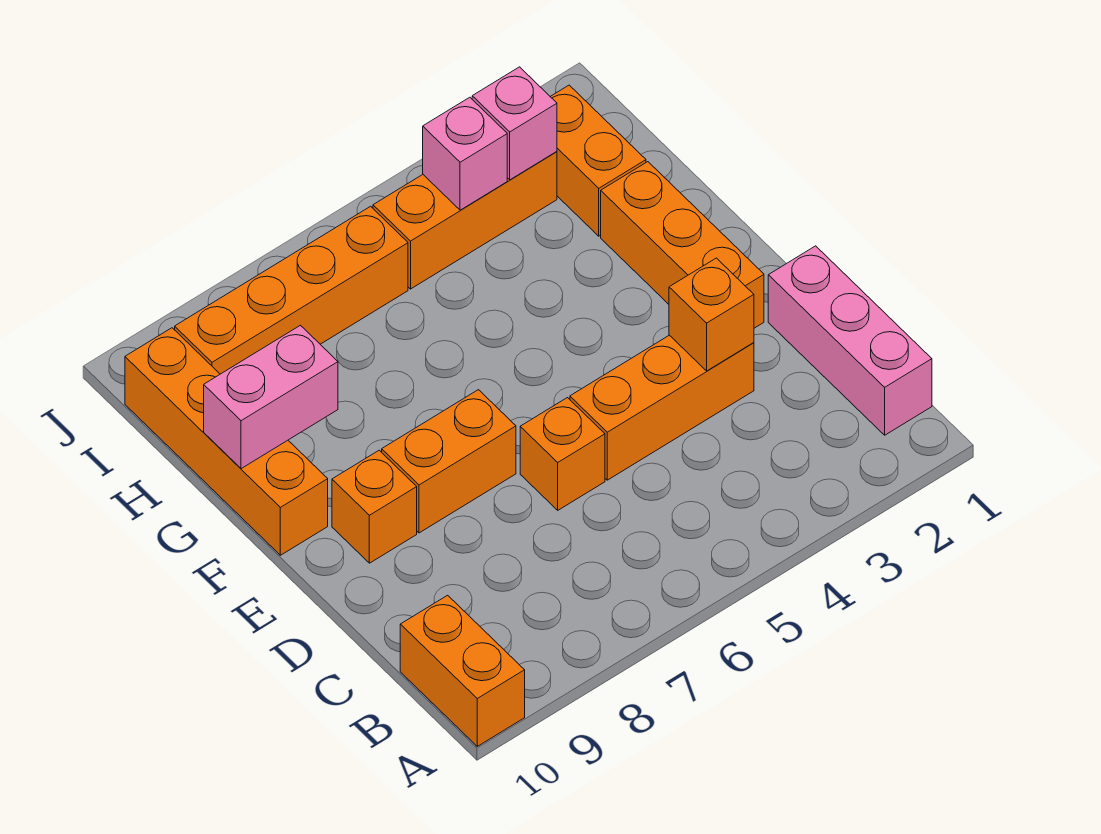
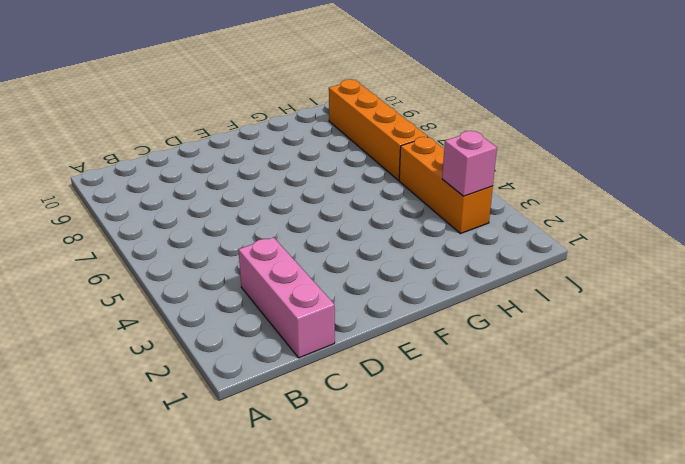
pink 1x3 brick [238,237,335,358] -> pink 1x3 brick turned to [768,246,932,435]
none -> orange 1x2 brick [400,595,525,746]
none -> orange 1x3 brick [570,335,754,480]
none -> orange 1x1 brick [520,398,605,510]

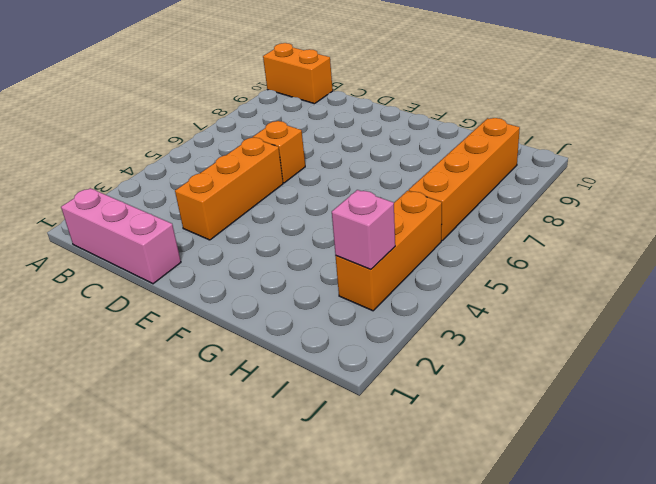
none -> orange 1x3 brick [601,162,764,328]
none -> orange 1x2 brick [382,390,516,533]
none -> orange 1x1 brick [332,450,417,563]

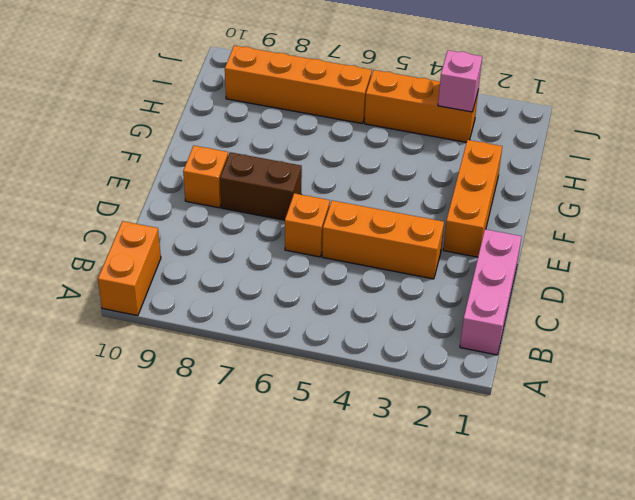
brown 1x2 brick [220,152,302,220] -> orange 1x2 brick [382,390,516,533]
none -> orange 1x4 brick [125,328,328,555]
none -> orange 1x2 brick [550,85,646,236]
none -> orange 1x1 brick [669,258,754,371]

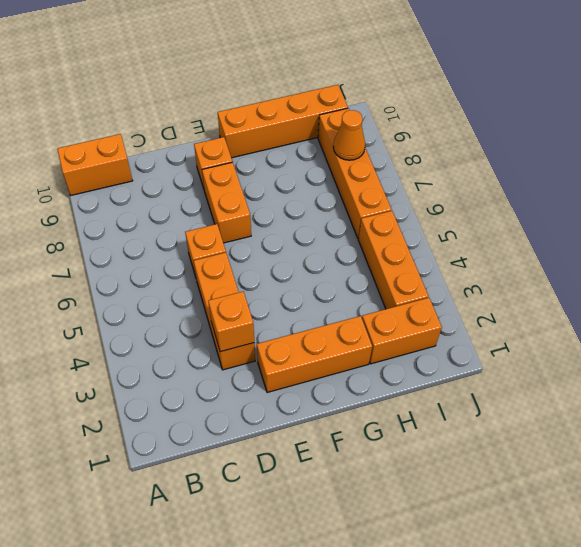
orange 1x1 cone [333,110,365,160] -> none
none -> pink 1x3 brick [768,246,932,435]
none -> pink 1x2 brick [204,325,338,469]
none -> pink 1x1 brick [472,67,557,180]

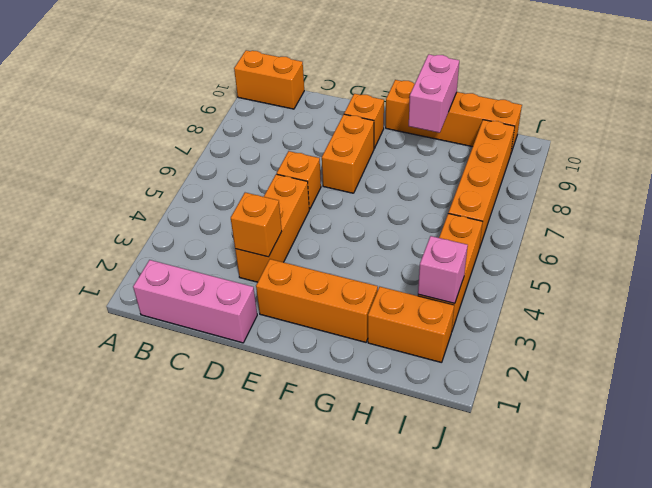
none -> pink 1x1 brick [423,97,507,210]

